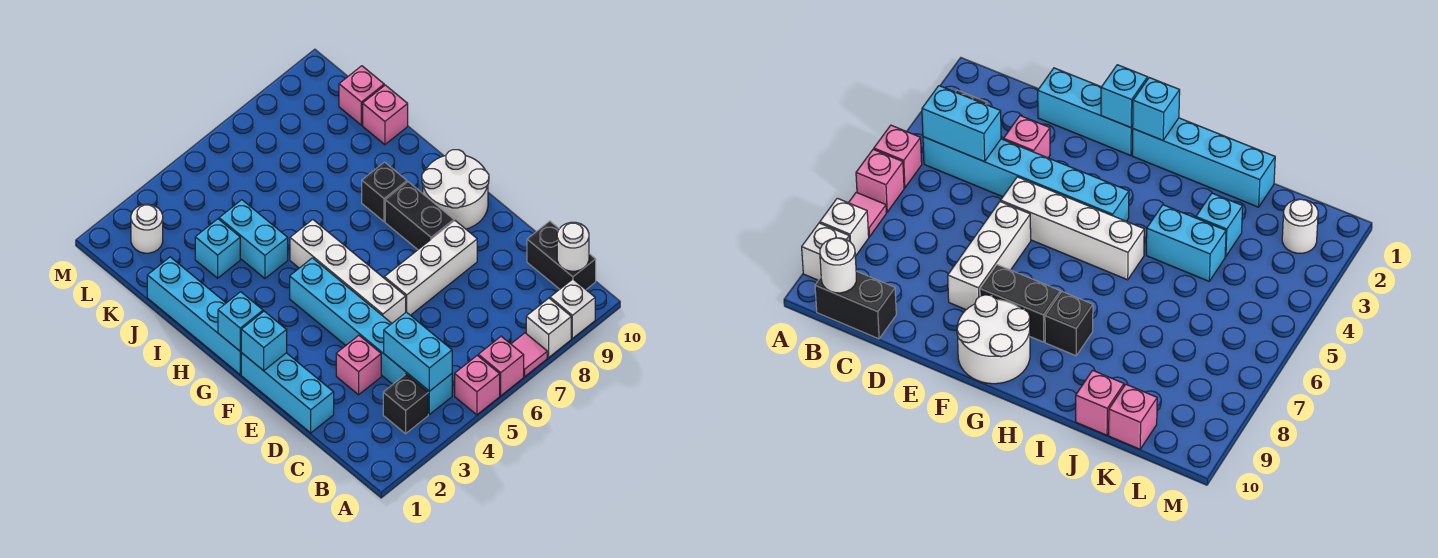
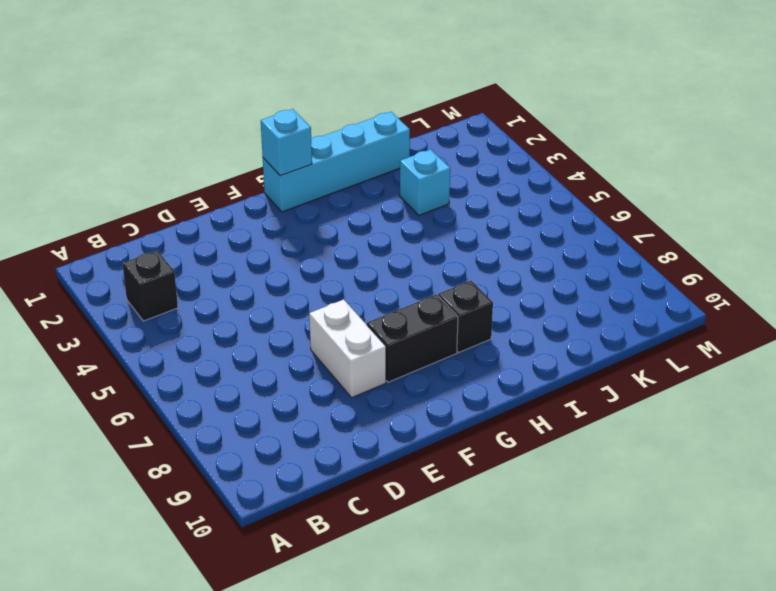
white 1x2 brick [309,300,386,397] -> white 1x3 brick [384,221,477,315]
none -> pink 1x1 brick [455,355,500,415]
none -> pink 1x1 brick [478,336,524,396]
none -> pink 1x1 tile [511,333,547,377]

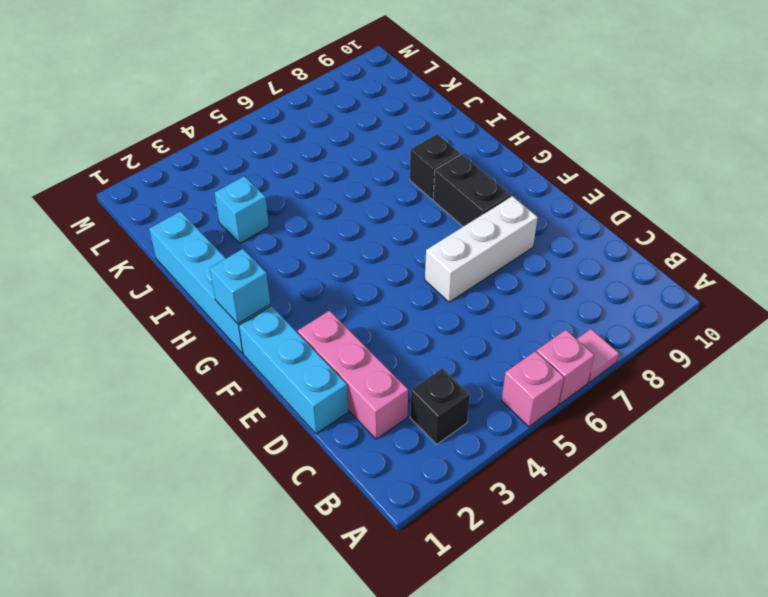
pink 1x3 brick [298,311,408,439] -> none
none -> white 1x1 brick [526,298,571,357]
none -> white 1x1 brick [550,279,595,338]
none -> cyan 1x6 brick [290,258,452,414]

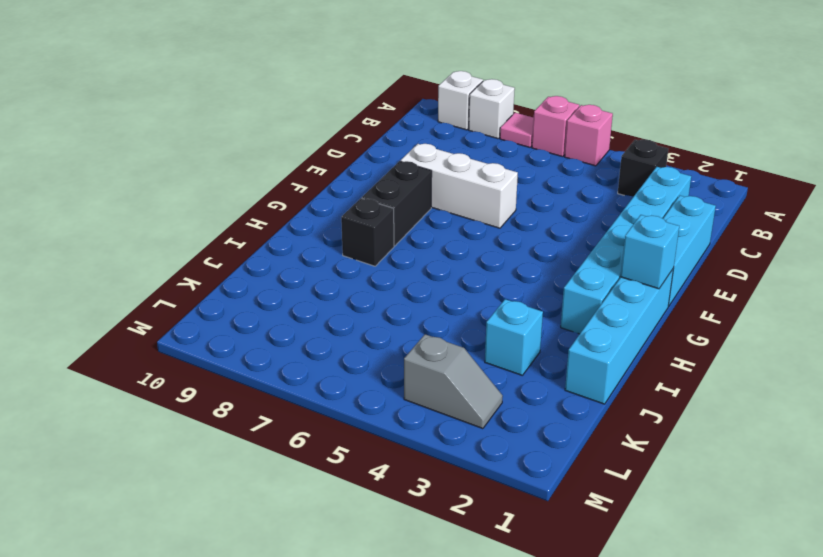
cyan 1x6 brick [561,167,691,334] -> cyan 1x6 brick moved to [290,258,452,414]
grey 1x2 slope [404,334,503,429] -> none
none -> black 1x2 brick [527,221,596,289]
none -> pink 1x1 brick [336,336,381,395]
none -> white 1x4 brick [290,220,406,323]

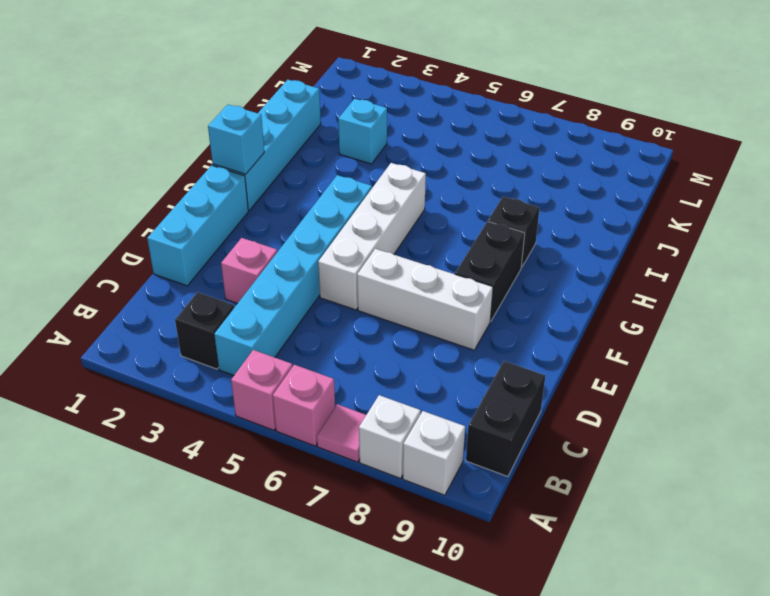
none -> white 2x2 round brick [422,150,489,229]
none -> cyan 1x2 brick [219,200,288,278]
none -> pink 1x1 brick [363,85,408,145]

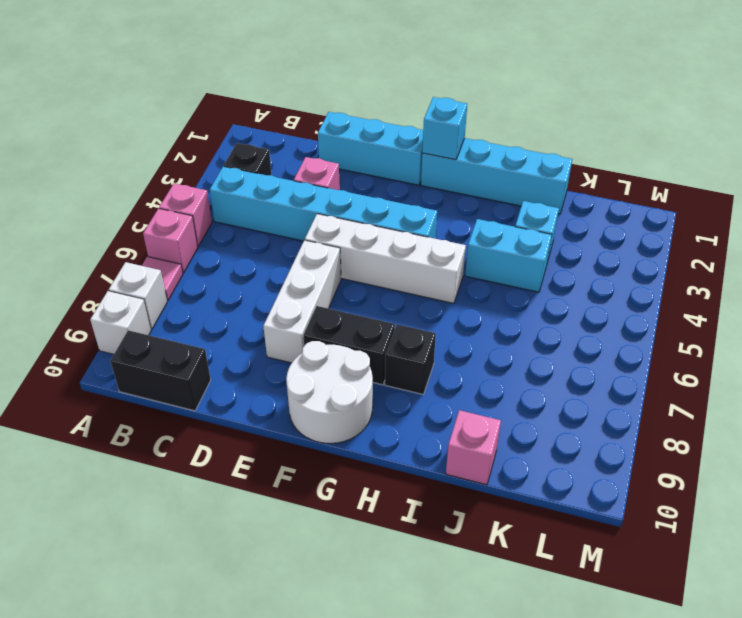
none -> pink 1x1 brick [339,66,384,125]
none -> white 1x1 round brick [131,204,163,253]
none -> cyan 1x2 brick [384,312,452,391]

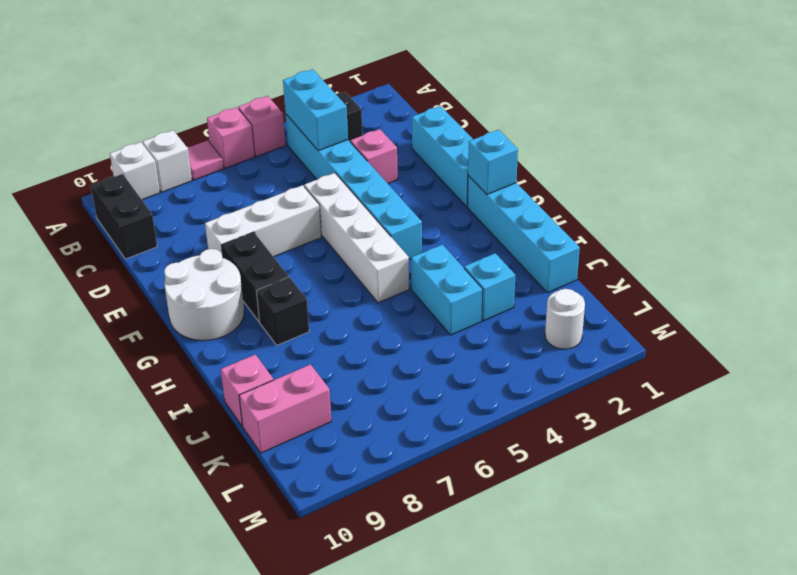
pink 1x2 brick [239,365,331,453] -> pink 1x1 brick [339,66,384,125]
none -> white 1x1 round brick [557,222,589,271]
none -> cyan 1x1 brick [241,311,287,371]

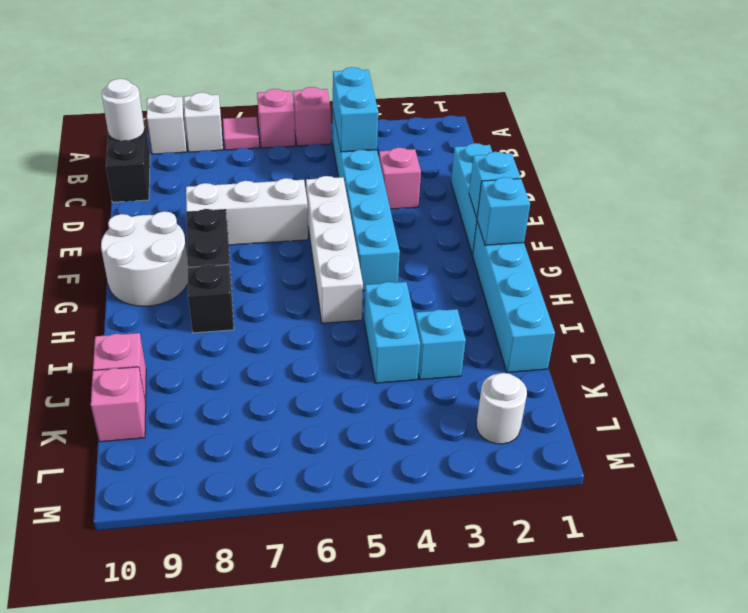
none -> black 1x1 brick [383,374,428,434]

